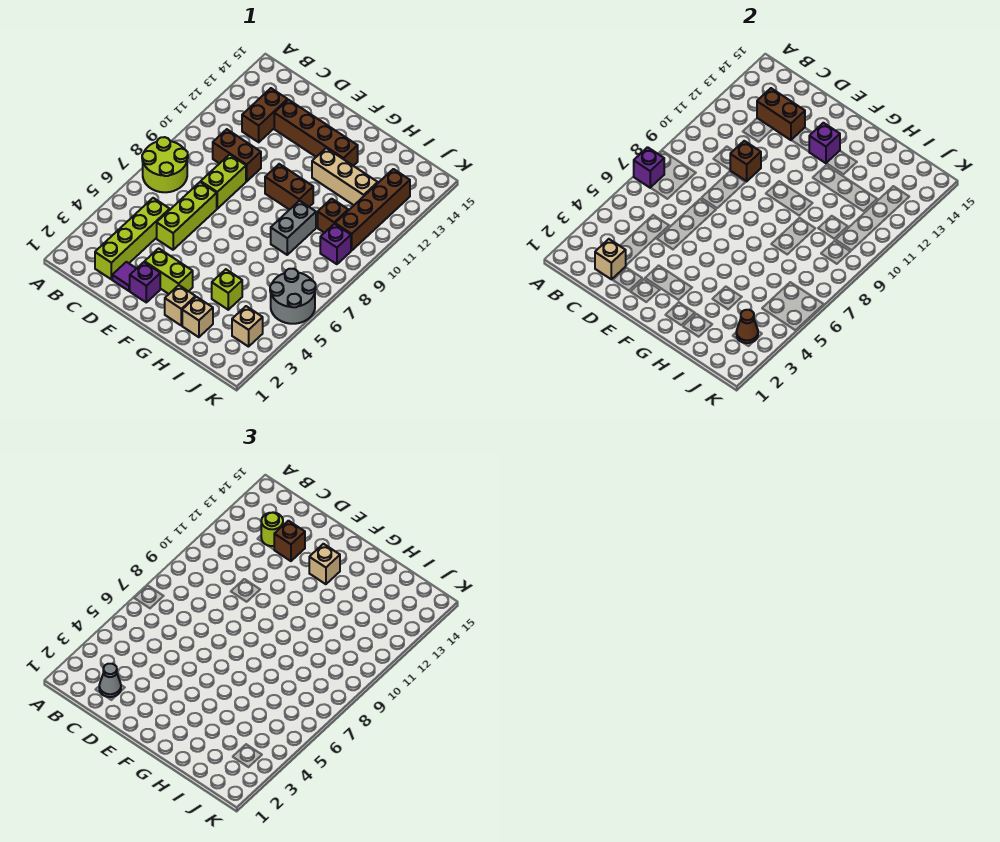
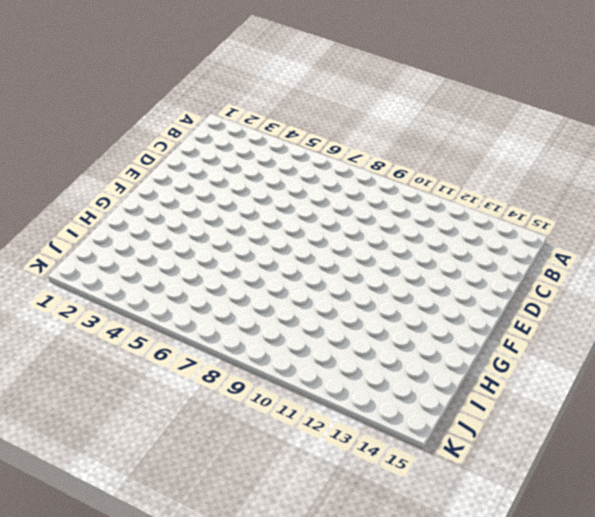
none -> lime 2x2 round brick [142,137,188,192]
none -> lime 1x4 brick [95,198,170,279]
none -> brown 1x2 brick [213,129,261,181]
none -> brown 1x2 brick [242,88,288,142]

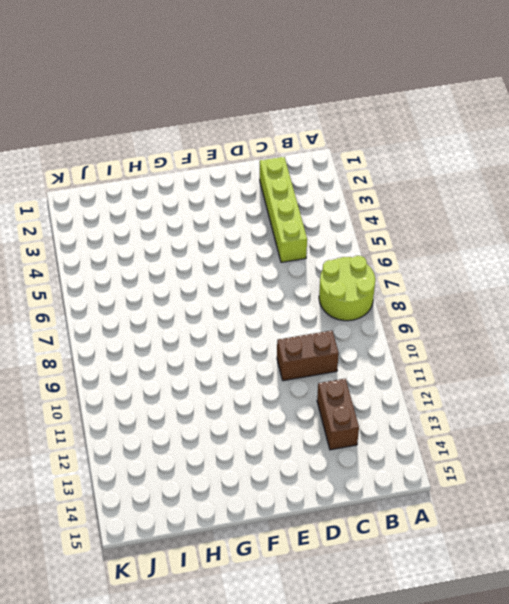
none -> purple 1x1 tile [112,262,137,291]
none -> lime 1x3 brick [157,182,217,250]
none -> lime 1x2 brick [201,155,246,209]
none -> brown 1x4 brick [274,100,358,166]

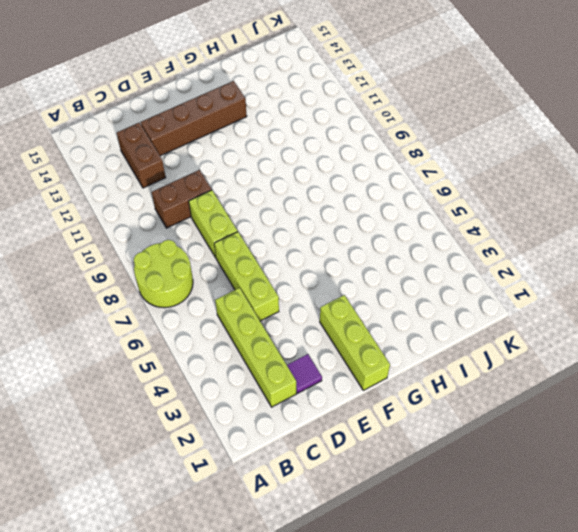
lime 1x3 brick [320,295,390,390] -> lime 1x2 brick [145,248,193,294]
none -> purple 1x1 brick [130,262,160,302]
none -> brown 1x2 brick [265,164,313,210]
none -> tan 1x1 brick [165,285,195,326]
none -> tan 1x3 brick [312,148,378,205]

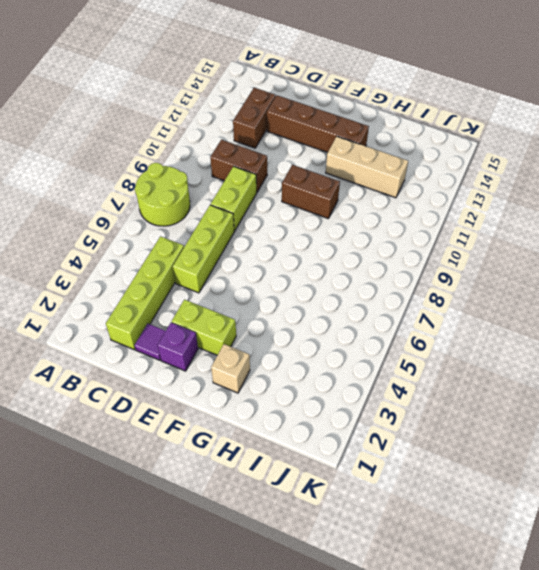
none -> tan 1x1 brick [182,297,213,337]
none -> lime 1x1 brick [212,269,242,310]
none -> grey 1x2 brick [271,201,316,255]
none -> brown 1x1 brick [318,199,348,233]

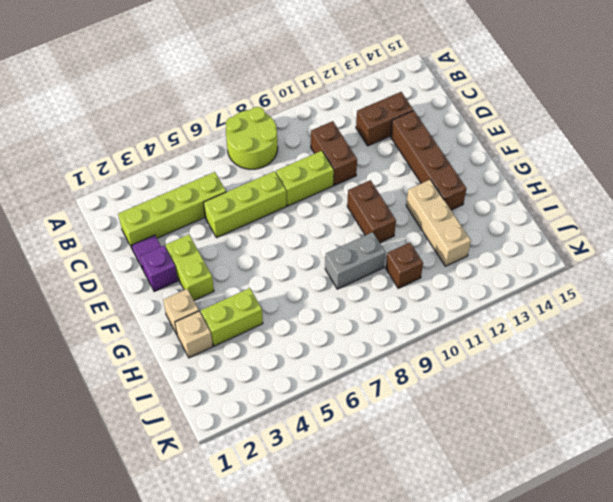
lime 1x2 brick [201,288,263,346] -> lime 1x1 brick [212,269,242,310]
none -> tan 1x1 brick [232,306,263,347]
none -> grey 2x2 round brick [270,269,316,324]
none -> purple 1x1 brick [320,224,351,264]
none -> brown 1x4 brick [335,169,410,250]

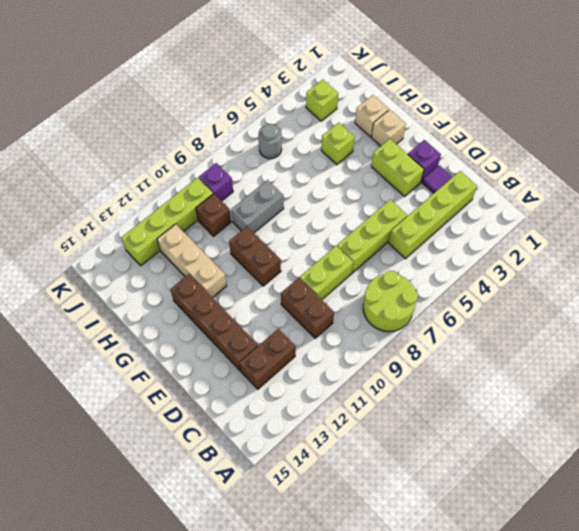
lime 1x1 brick [306,80,338,121] -> tan 1x1 brick [232,306,263,347]
grey 1x1 round brick [258,124,282,159] -> grey 2x2 round brick [270,269,316,324]
lime 1x4 brick [121,178,213,266] -> brown 1x4 brick [335,169,410,250]
none -> purple 1x1 brick [634,147,664,188]
none -> tan 1x1 brick [595,239,626,279]
none -> brown 1x2 brick [757,88,805,140]
none -> brown 1x1 brick [730,141,761,181]

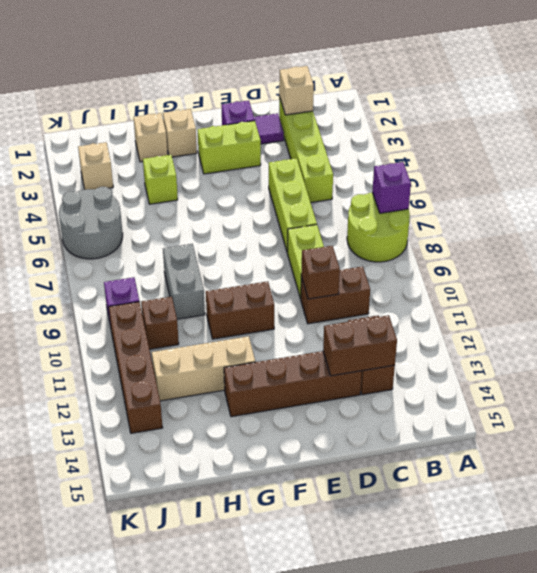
none -> purple 1x1 brick [809,123,840,163]
none -> brown 1x1 cone [736,310,758,343]
none -> grey 1x1 cone [99,664,121,697]
none -> lime 1x1 round brick [261,513,283,546]

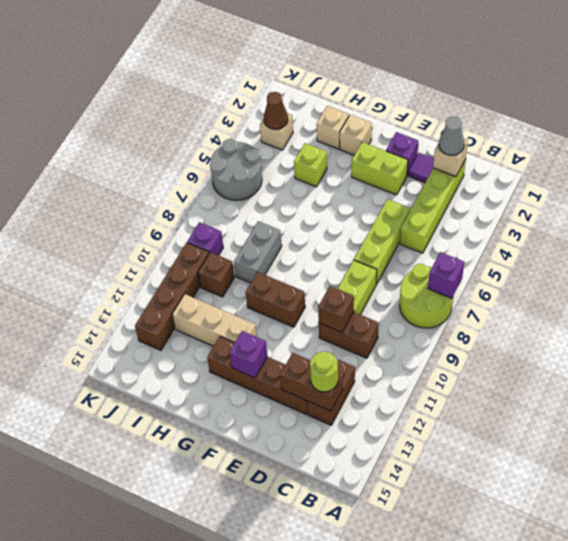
none -> brown 1x1 brick [274,521,305,561]
none -> tan 1x1 brick [309,544,340,584]

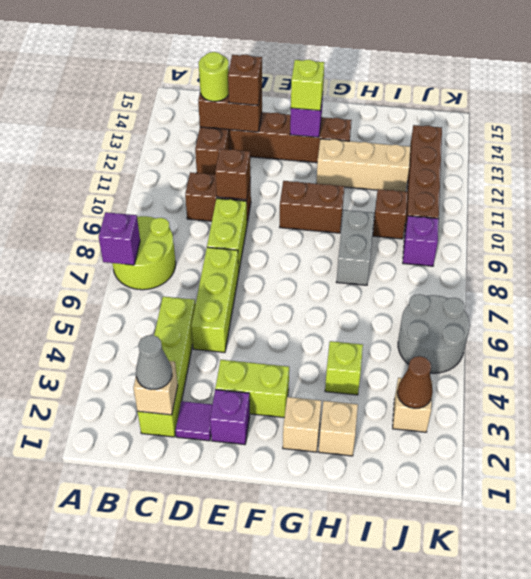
lime 1x1 brick [291,60,325,111] -> tan 1x1 brick [309,544,340,584]

